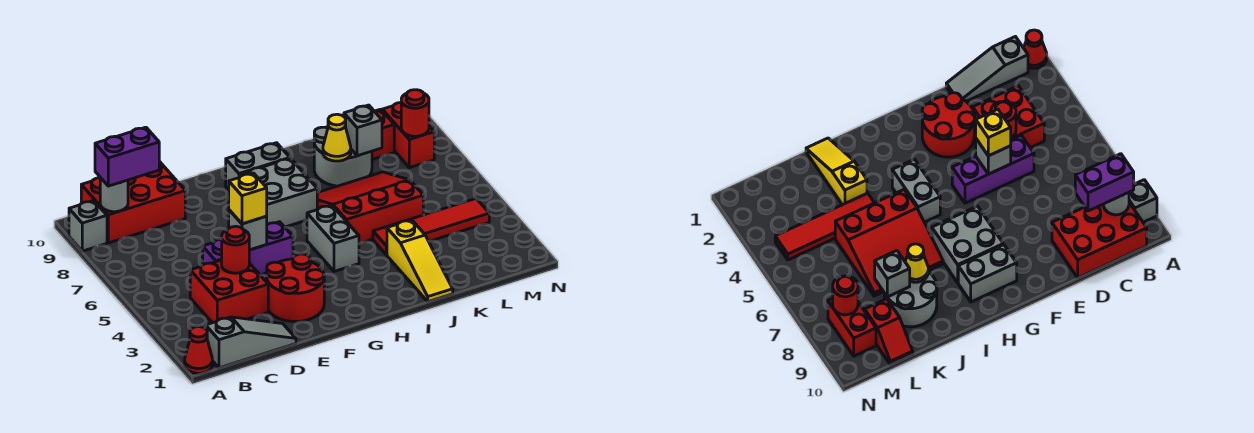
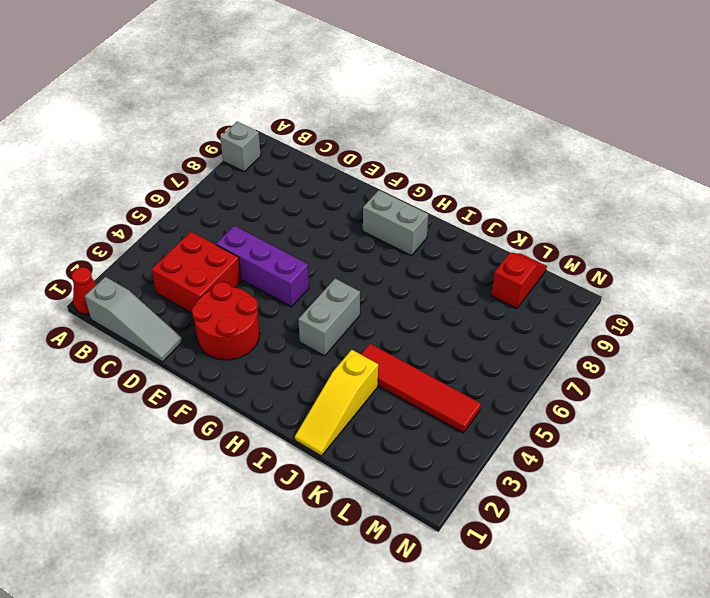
none -> red 2x3 brick [81,161,185,243]
none -> grey 2x2 brick [240,158,317,227]
none -> red 3x3 slope [317,172,423,244]

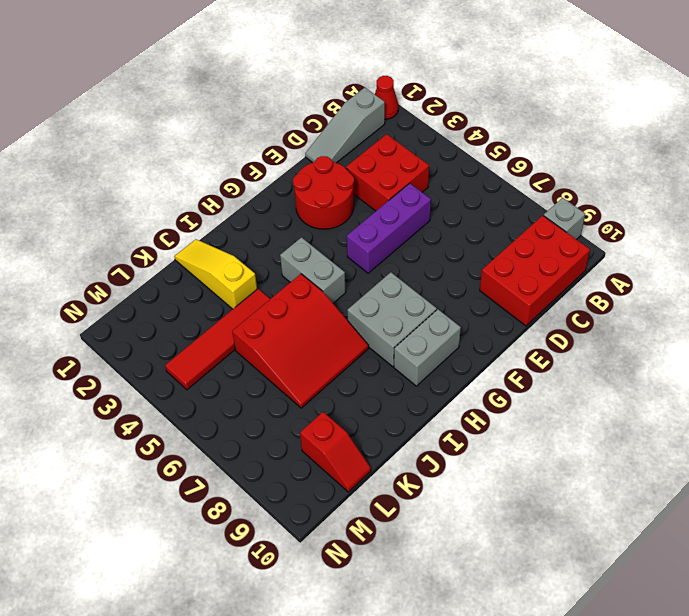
none -> grey 2x2 round brick [314,127,372,186]
none -> red 1x2 brick [382,103,434,168]
none -> grey 1x1 round brick [100,177,128,212]

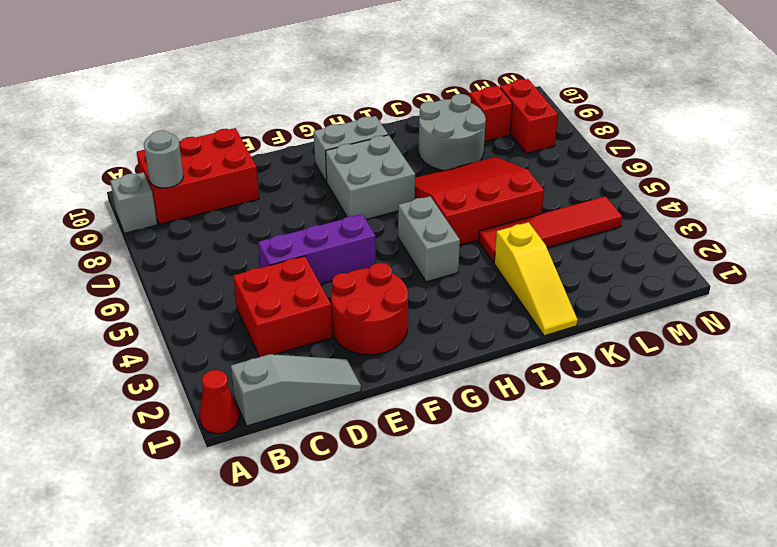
none -> red 1x1 round brick [222,226,249,273]
none -> grey 1x1 brick [229,210,267,250]
none -> yellow 1x1 cone [323,114,351,161]

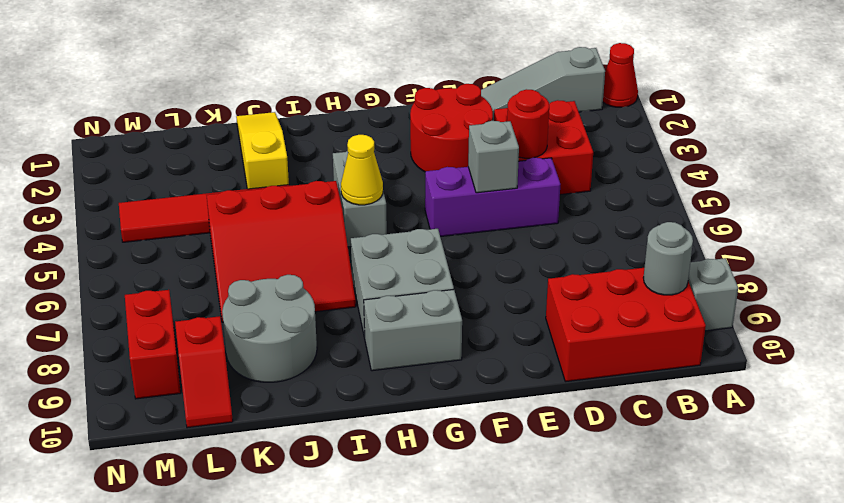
yellow 1x1 cone [341,135,383,205] -> yellow 1x1 cone moved to [323,114,351,161]
none -> grey 1x1 brick [344,105,382,156]
none -> red 1x1 round brick [401,90,429,136]
none -> purple 1x2 brick [95,127,159,186]

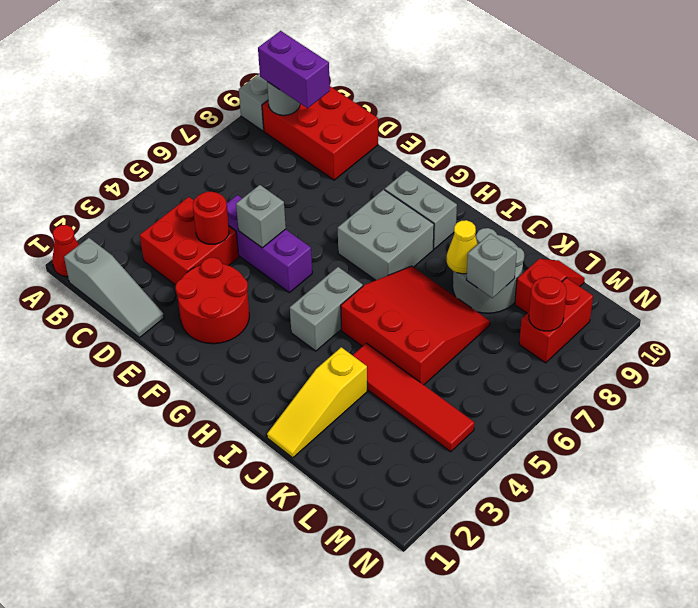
none -> yellow 1x1 brick [229,173,267,224]

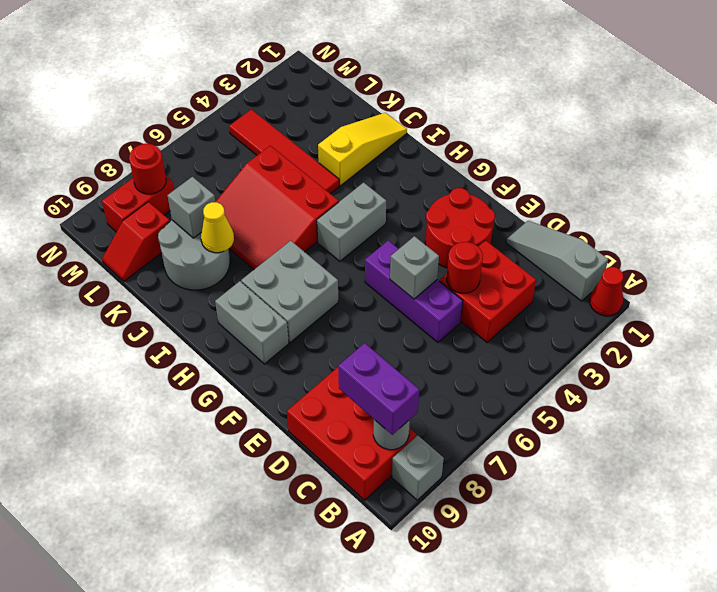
none -> yellow 1x1 brick [229,173,267,224]

